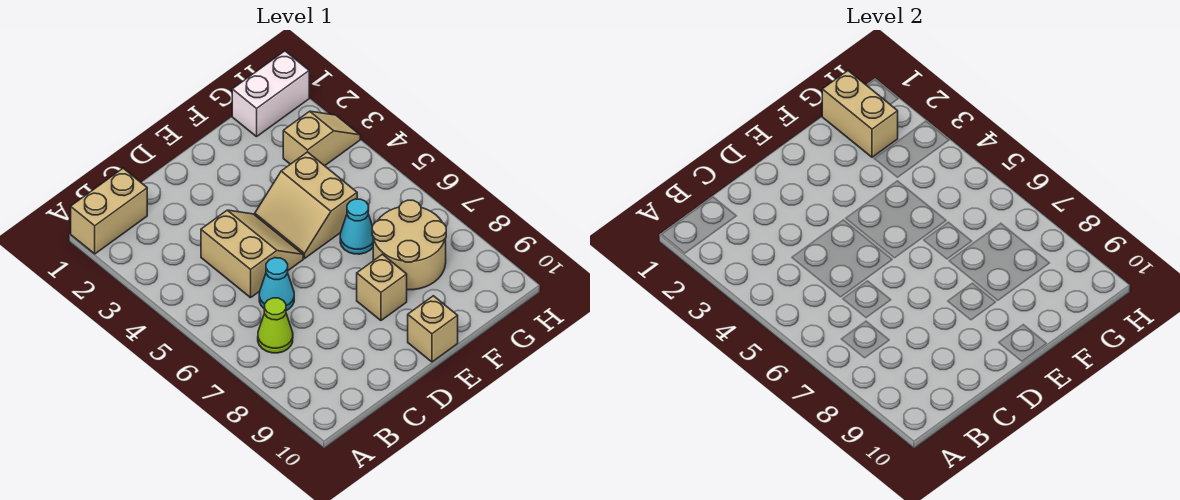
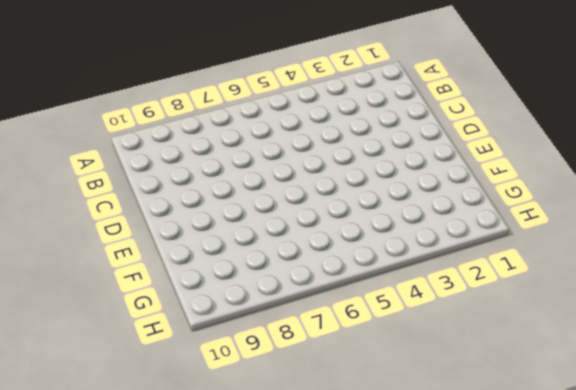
none -> tan 1x2 brick [71,168,147,254]
none -> lime 1x1 cone [258,298,293,353]
none -> tan 2x2 slope [201,210,303,298]

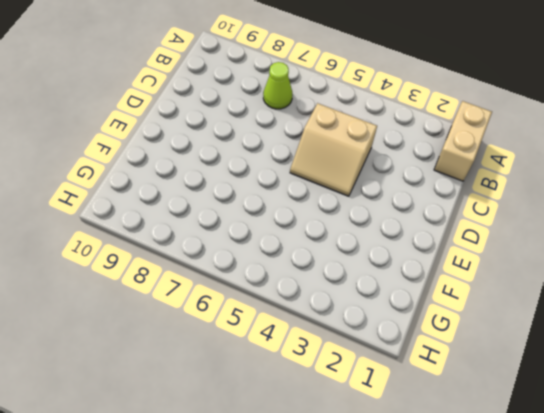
none -> cyan 1x1 cone [259,258,294,311]
none -> tan 2x2 slope [255,152,357,258]
none -> tan 1x1 brick [357,254,407,320]

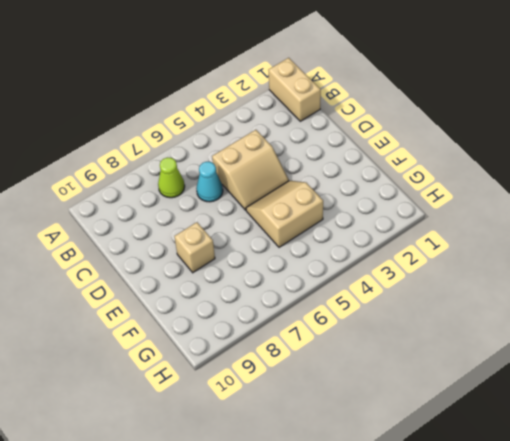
none -> tan 1x1 brick [408,296,458,362]
none -> cyan 1x1 cone [340,199,373,254]
none -> tan 2x2 round brick [372,200,446,290]

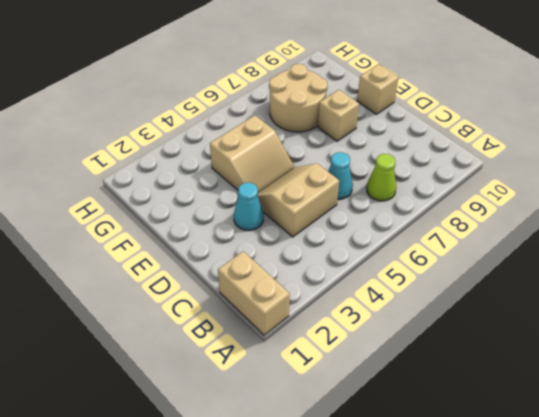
cyan 1x1 cone [234,183,264,230] -> cyan 1x1 cone moved to [340,199,373,254]
none -> white 1x2 brick [232,51,309,137]
none -> tan 1x2 slope [283,111,360,166]
none -> tan 1x2 brick [822,71,898,157]

